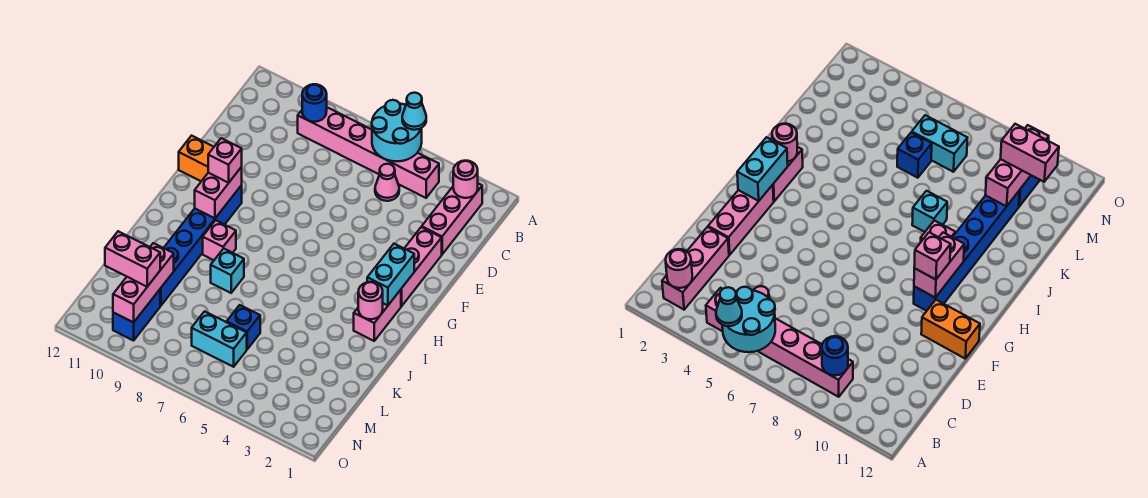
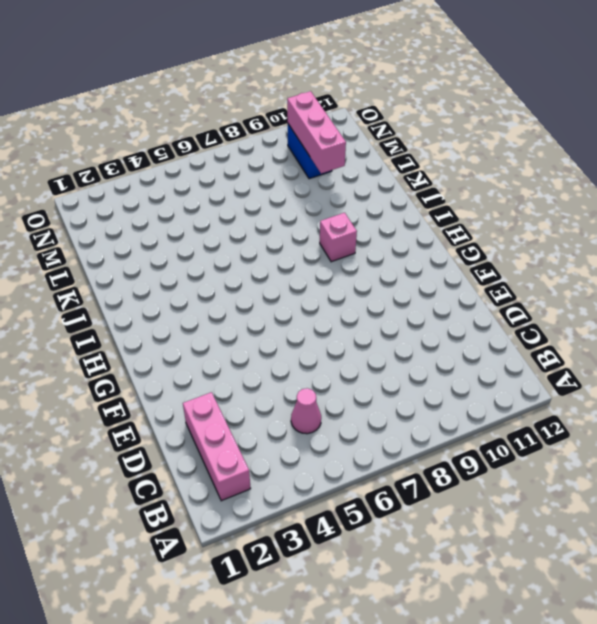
none -> pink 1x6 brick [298,107,439,198]
none -> pink 1x3 brick [401,227,442,306]
none -> orange 1x2 brick [179,136,214,181]

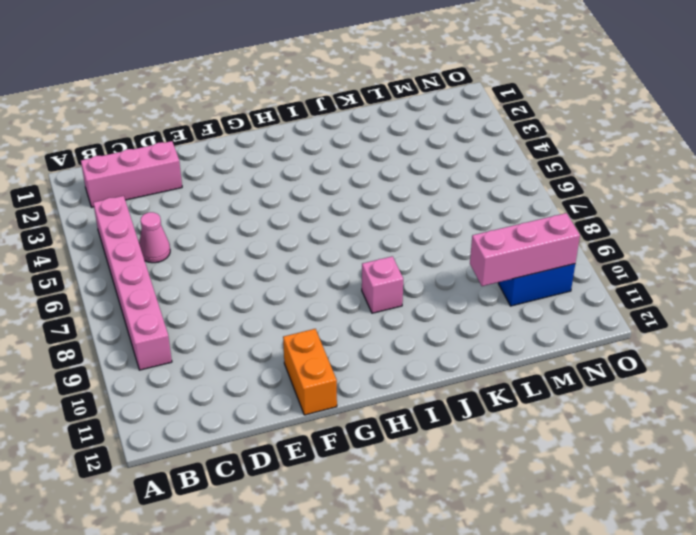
none -> pink 1x3 brick [401,227,442,306]
none -> blue 1x6 brick [160,185,242,306]
none -> pink 1x2 brick [354,290,401,341]

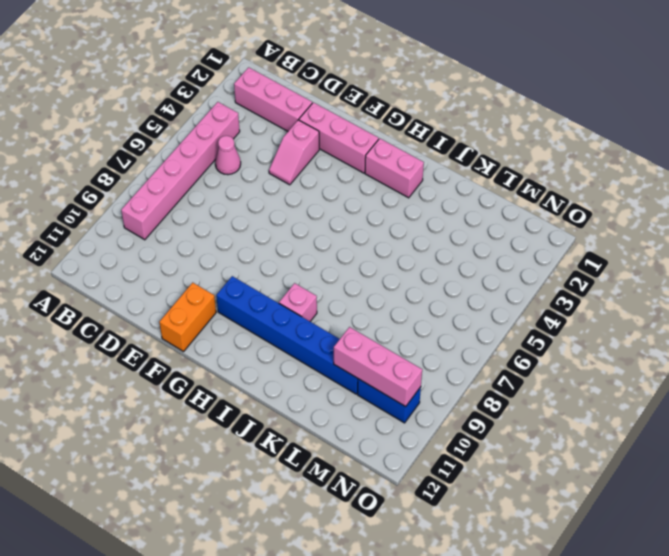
pink 1x2 slope [269,120,319,185] -> none
none -> cyan 1x1 brick [211,248,244,293]
none -> blue 1x1 brick [227,305,260,349]
none -> cyan 1x2 brick [192,311,247,367]

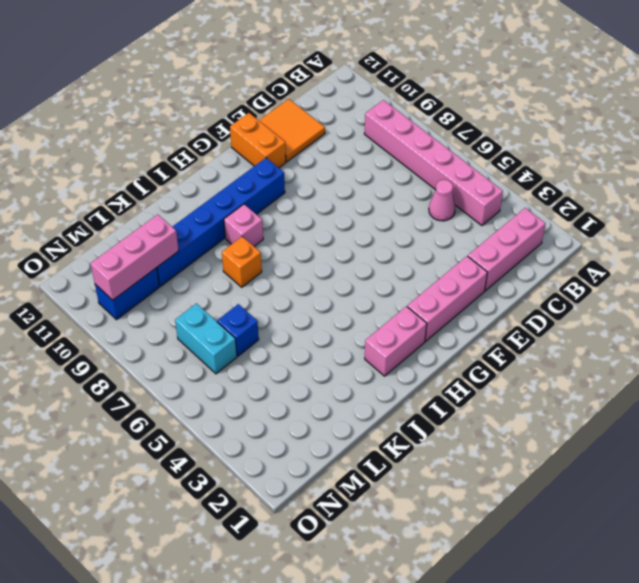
orange 2x2 tile [259,99,325,162] -> none
orange 1x1 brick [222,237,262,287] -> cyan 1x1 brick [211,248,244,293]
none -> cyan 2x2 round brick [372,100,422,161]
none -> pink 1x1 round brick [453,161,478,198]
none -> blue 1x1 round brick [302,84,327,122]

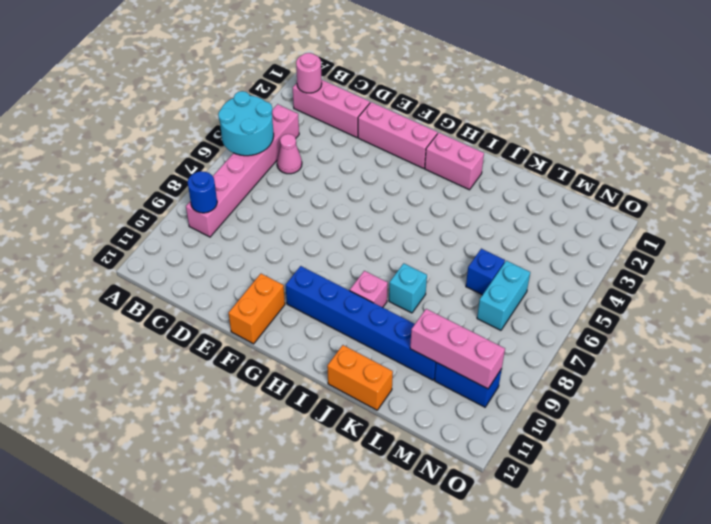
orange 1x2 brick [327,345,393,410] -> none
none -> cyan 1x2 brick [367,244,414,305]
none -> pink 1x2 brick [195,167,242,218]
none -> pink 1x1 round brick [358,282,383,319]

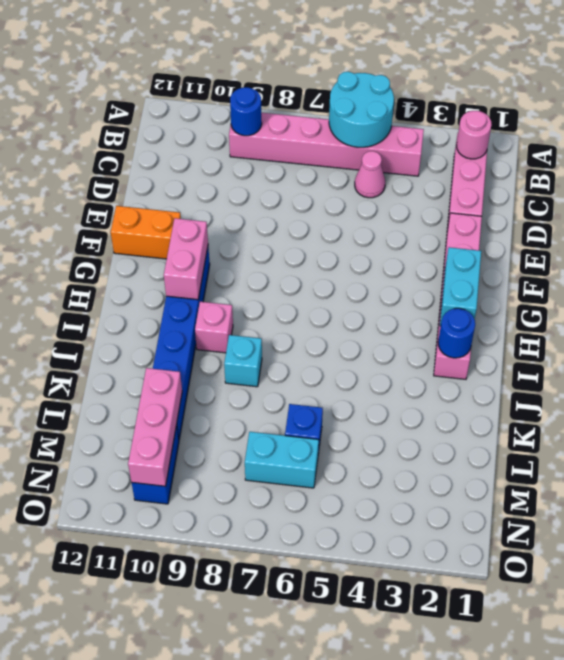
blue 1x1 round brick [438,308,475,358] -> pink 1x1 round brick [358,282,383,319]
none -> cyan 1x1 cone [402,93,426,130]
none -> pink 1x1 brick [208,138,242,183]
none -> pink 1x2 brick [105,231,160,287]

